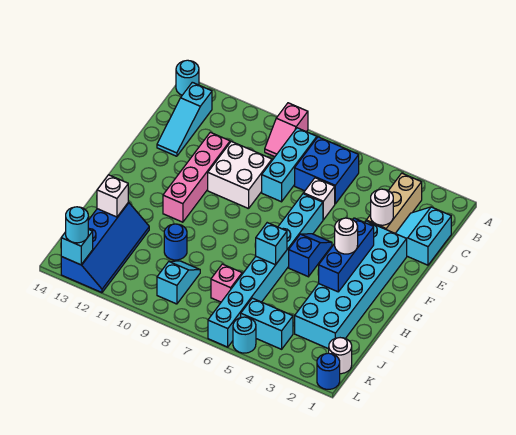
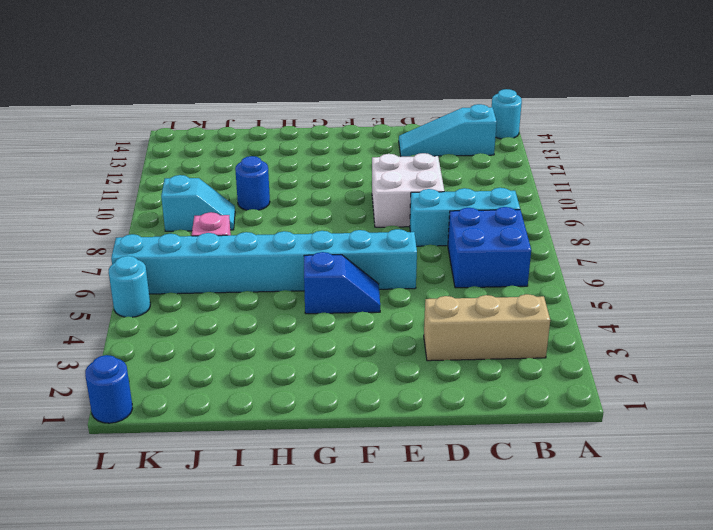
none -> pink 1x2 slope [265,103,308,157]
none -> cyan 2x2 slope [395,207,451,265]
none -> white 1x1 brick [304,178,335,220]

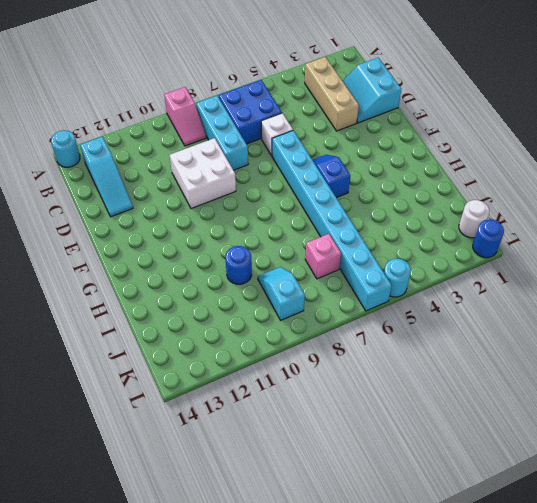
none -> pink 1x4 brick [163,132,230,222]
none -> cyan 2x6 brick [295,221,407,349]
none -> blue 2x4 slope [61,202,149,293]

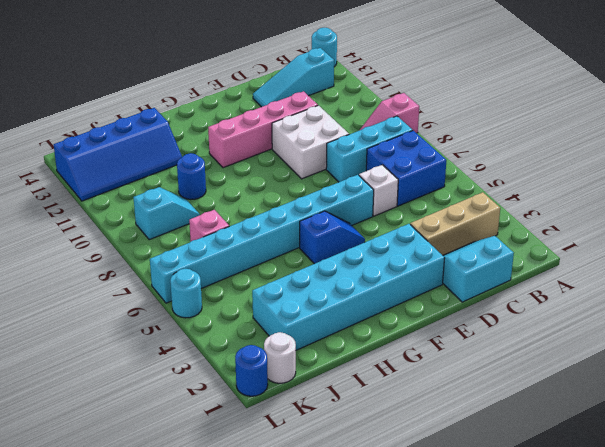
none -> cyan 1x2 brick [241,298,293,349]
none -> white 1x1 round brick [371,189,393,225]
none -> blue 1x3 brick [319,218,374,292]

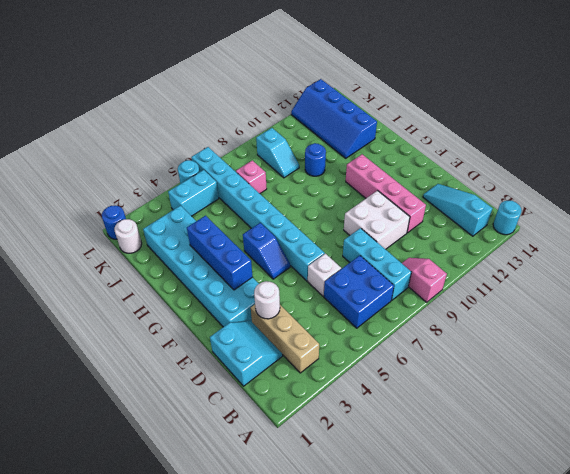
none -> cyan 1x1 brick [256,223,287,265]
none -> white 1x1 brick [97,175,128,217]
none -> cyan 1x1 brick [61,229,93,265]

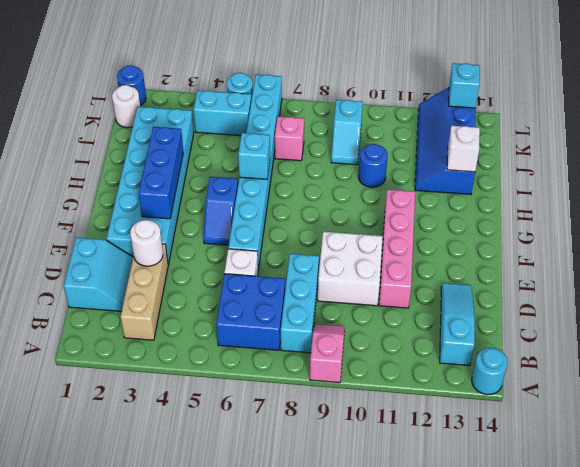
none -> white 1x1 round brick [335,218,358,254]
none -> cyan 1x1 round brick [66,207,88,243]

